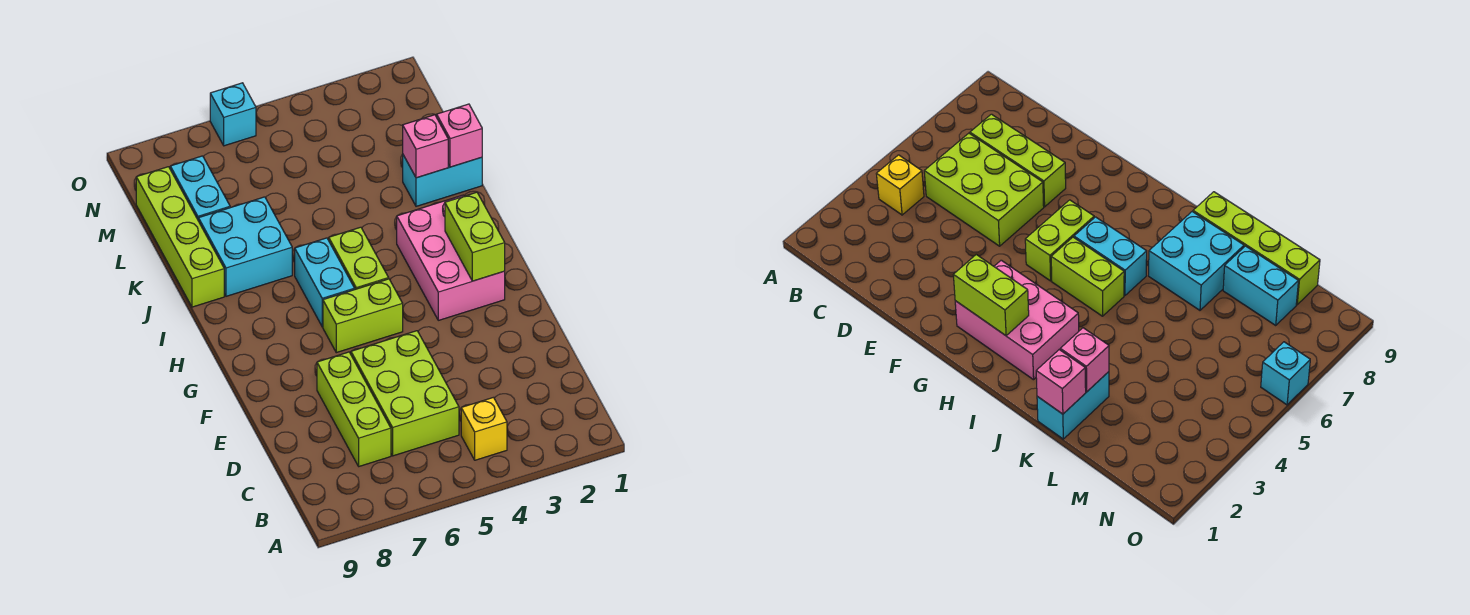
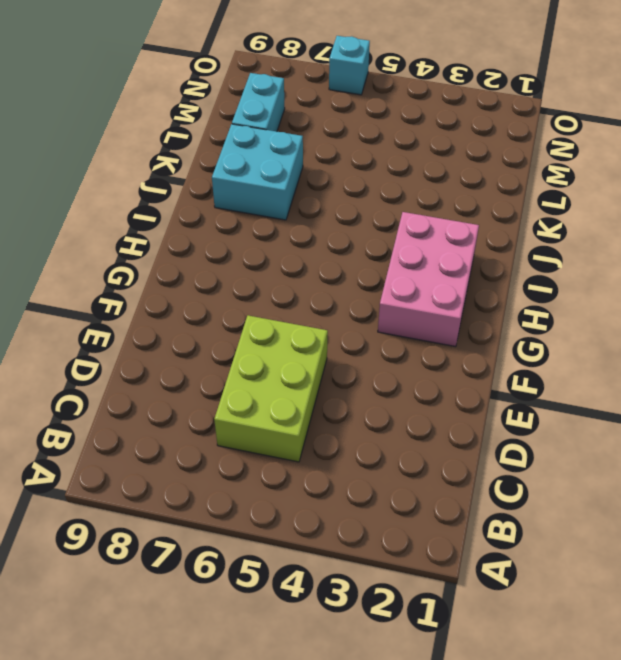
none -> yellow 1x1 brick [461,397,507,460]
none -> lime 1x3 brick [317,352,391,466]
none -> lime 1x2 brick [323,279,403,353]

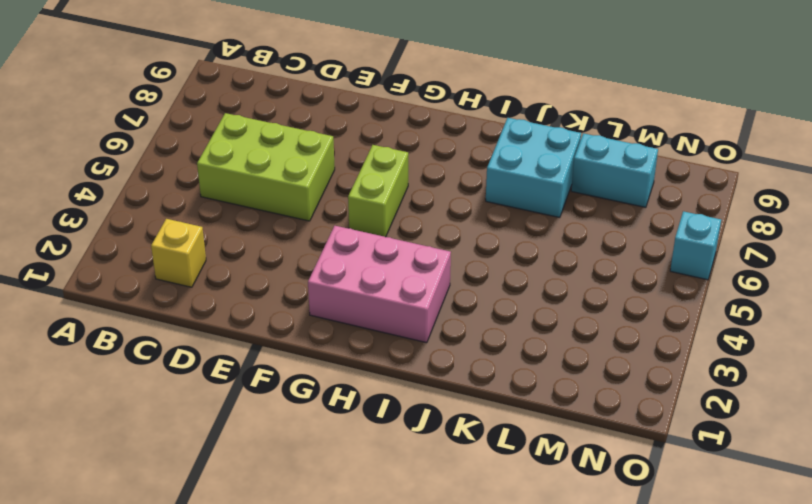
yellow 1x1 brick [151,219,206,287] -> yellow 1x1 brick moved to [461,397,507,460]
none -> lime 1x3 brick [317,352,391,466]
none -> lime 1x2 brick [329,227,389,289]
none -> cyan 1x2 brick [295,238,355,327]

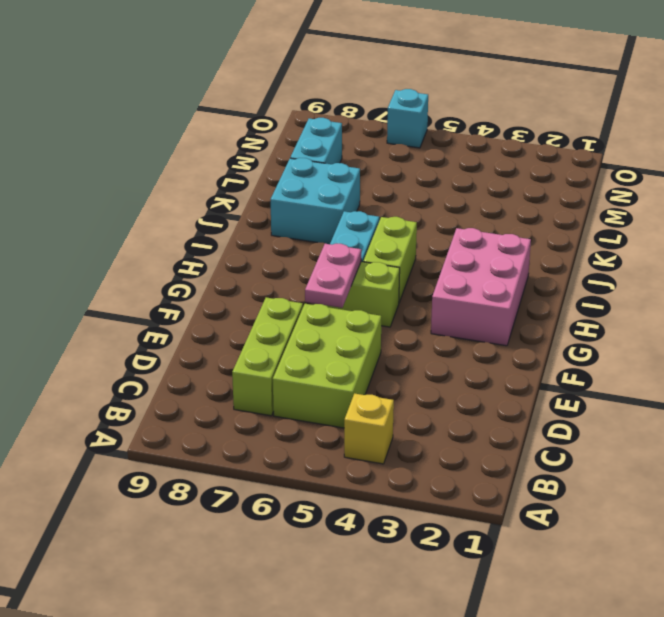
pink 1x2 plate [305,244,361,308] -> none
none -> lime 1x4 brick [136,167,224,307]
none -> cyan 1x2 brick [403,155,482,206]
none -> lime 1x2 brick [445,192,505,281]

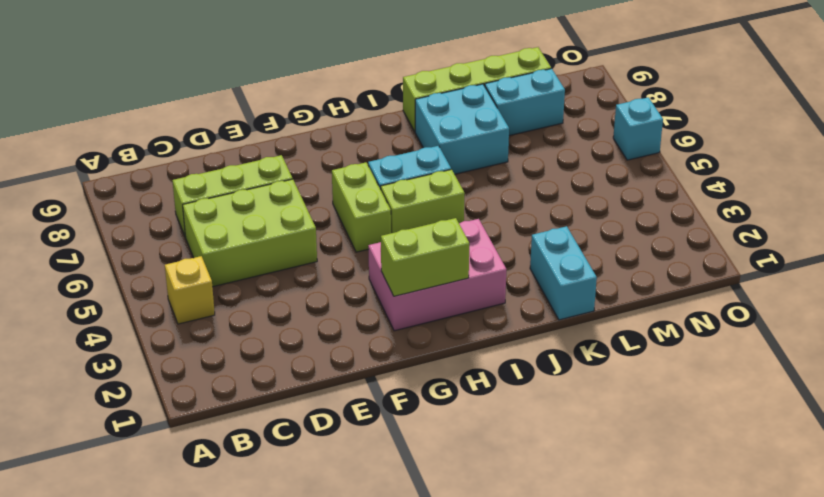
none -> pink 1x1 brick [437,104,482,167]
none -> pink 1x1 brick [403,115,448,178]

